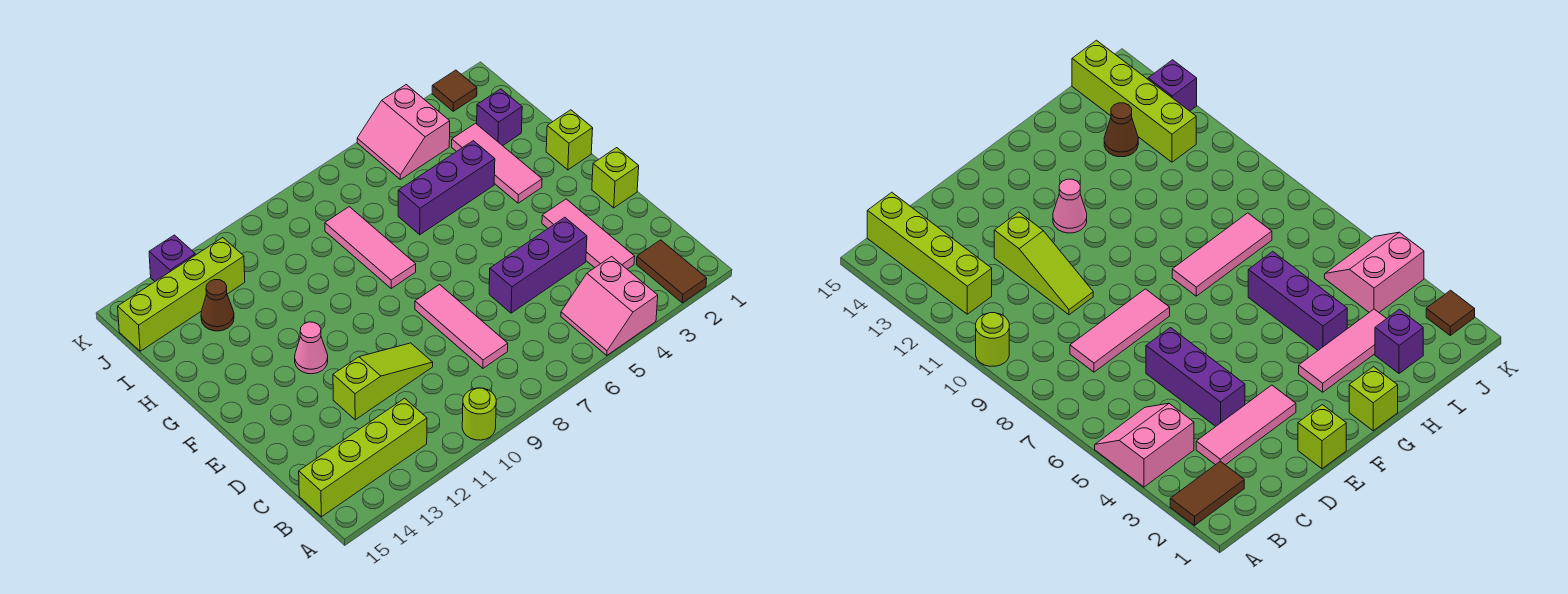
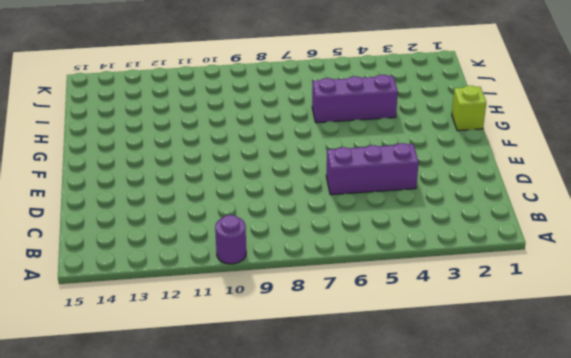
purple 1x1 round brick [215,215,246,264] -> lime 1x1 round brick [462,388,496,440]
none -> brown 1x2 tile [636,240,707,303]
none -> pink 2x2 slope [561,257,658,355]
none -> lime 1x4 brick [299,398,427,517]

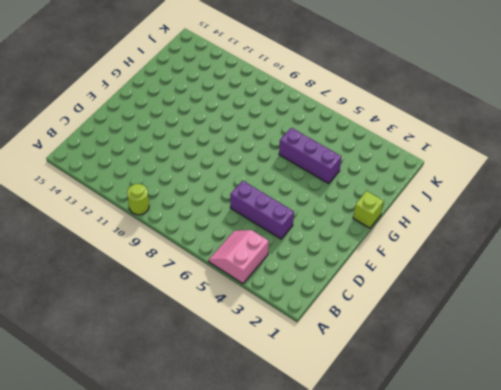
none -> brown 1x2 tile [636,240,707,303]
none -> lime 1x4 brick [299,398,427,517]
none -> pink 1x3 tile [542,199,635,269]

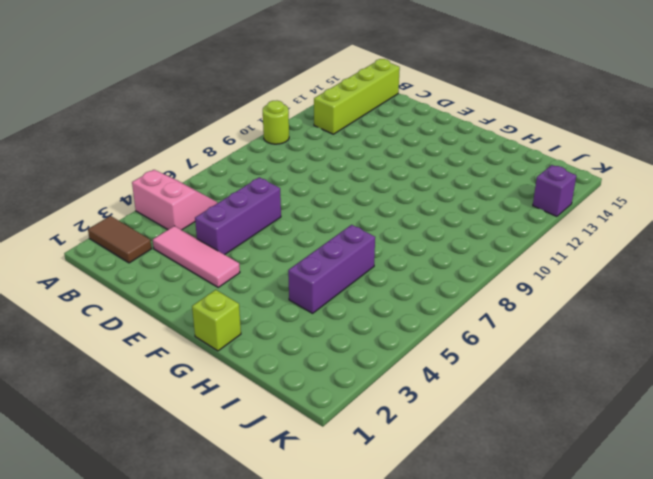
none -> pink 1x3 tile [415,285,508,368]
none -> lime 1x3 slope [333,343,433,420]
none -> lime 1x1 brick [592,148,639,208]

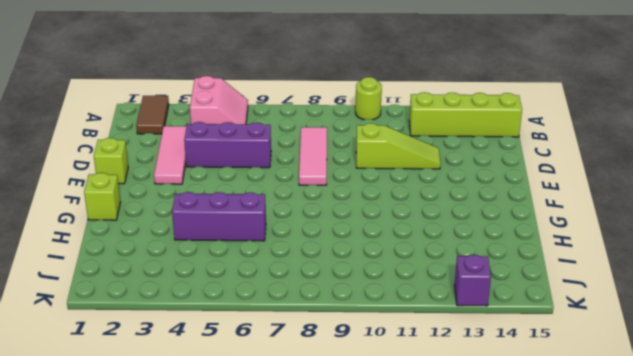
lime 1x3 slope [356,123,441,169] -> lime 1x3 slope turned to [333,343,433,420]
none -> pink 1x1 cone [295,322,328,374]
none -> pink 1x3 tile [452,123,542,203]
none -> pink 1x3 tile [325,207,416,288]

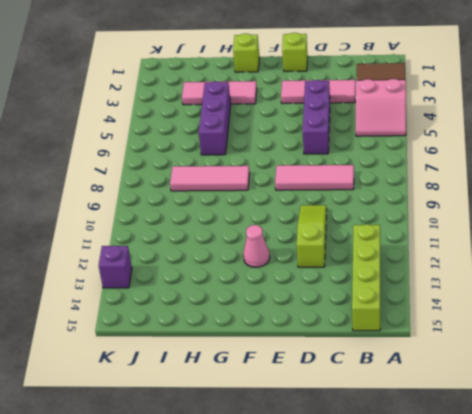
none -> lime 1x1 round brick [462,388,496,440]
none -> purple 1x1 brick [477,89,522,146]
none -> brown 1x1 cone [201,280,234,331]

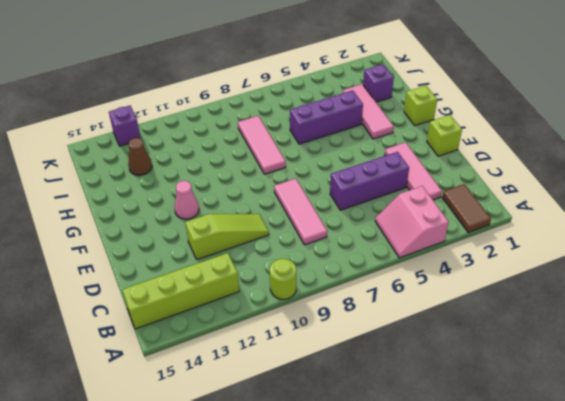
none -> pink 2x2 slope [357,85,450,179]
none -> lime 1x4 brick [118,238,245,351]
none -> brown 1x1 tile [432,70,477,111]

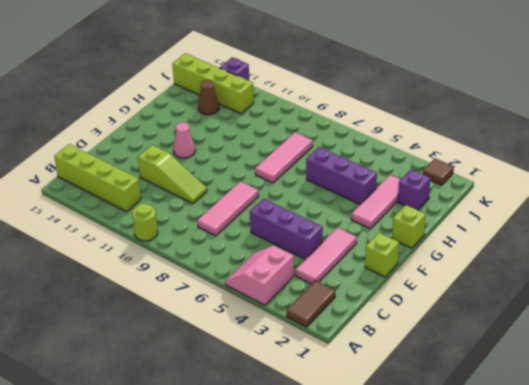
none -> pink 2x2 slope [357,85,450,179]

